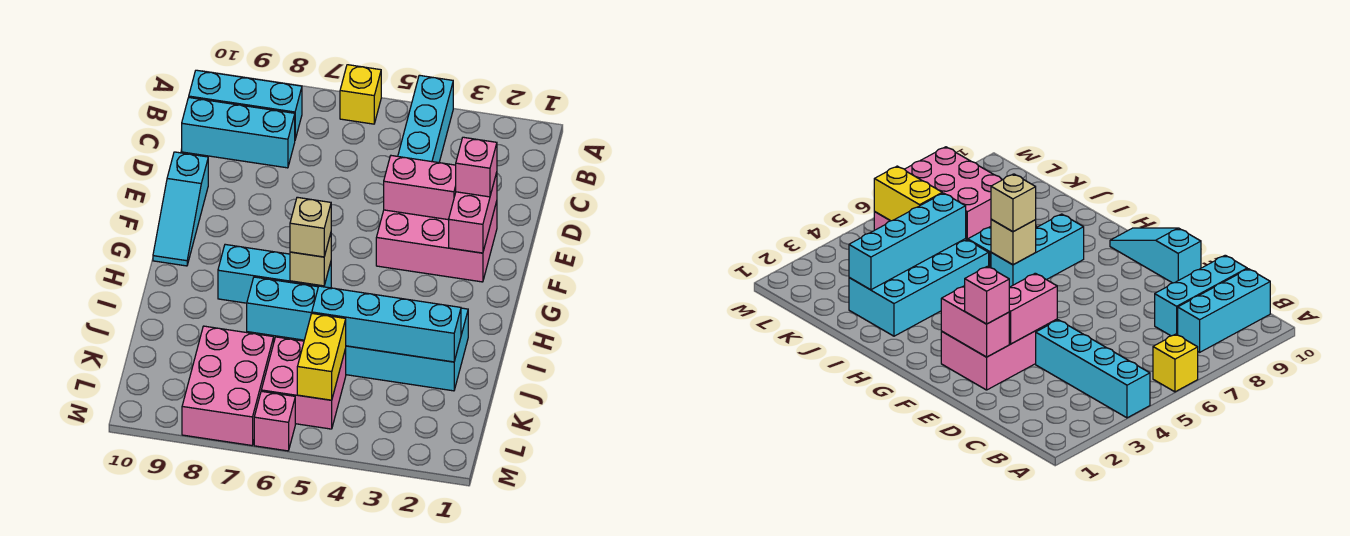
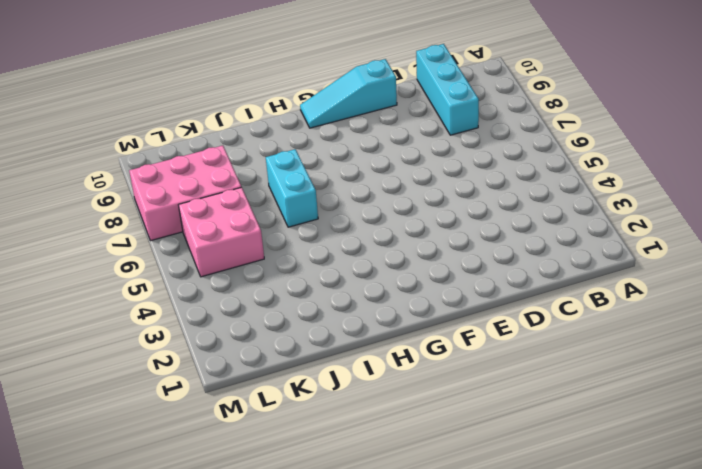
none -> cyan 1x4 brick [398,75,453,163]
none -> yellow 1x1 brick [340,65,381,124]
none -> cyan 1x3 brick [189,70,302,139]

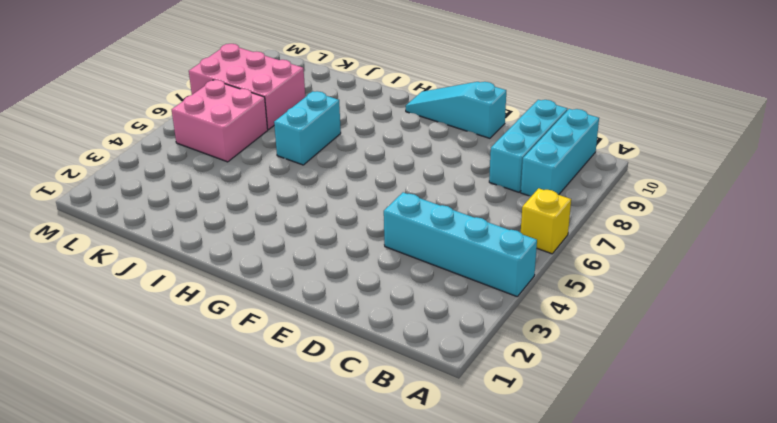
none -> pink 2x3 brick [376,201,497,282]
none -> cyan 1x3 brick [218,244,331,303]
none -> cyan 2x4 brick [346,308,468,391]

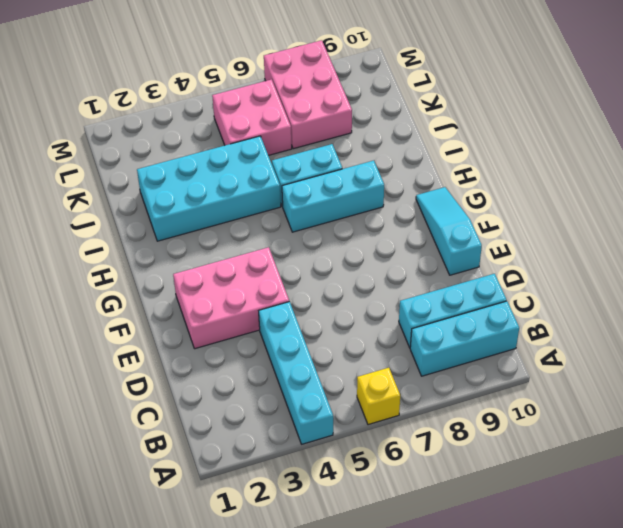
none -> pink 1x1 brick [254,391,295,451]
none -> pink 1x2 brick [449,172,497,253]
none -> pink 1x2 brick [384,156,456,220]

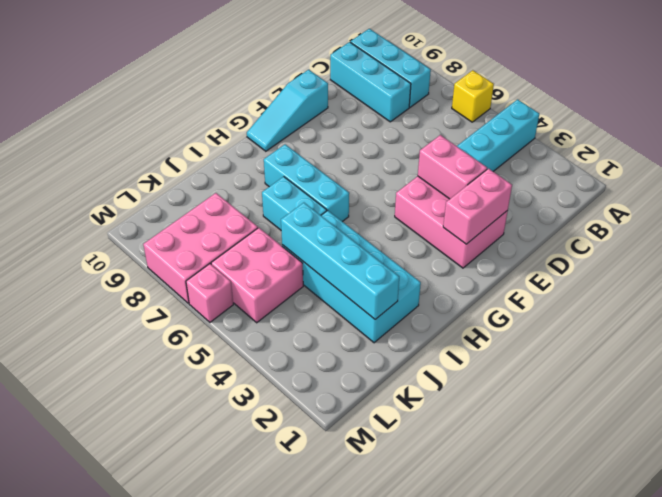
none -> tan 1x1 brick [290,234,331,286]
none -> yellow 1x2 brick [297,313,346,400]
none -> pink 1x1 brick [456,137,497,197]

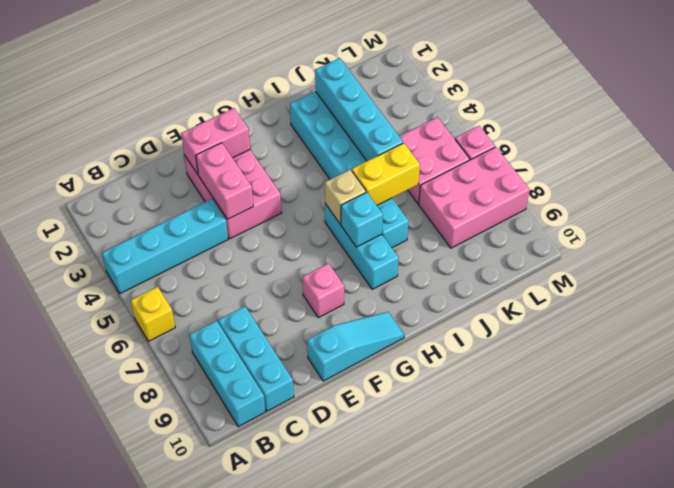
pink 1x1 brick [302,263,344,318] -> pink 1x1 brick moved to [456,137,497,197]
cyan 1x1 brick [341,192,383,247] -> none
yellow 1x2 brick [352,143,420,205] -> yellow 1x2 brick moved to [297,313,346,400]
none -> tan 1x1 brick [290,197,331,257]

